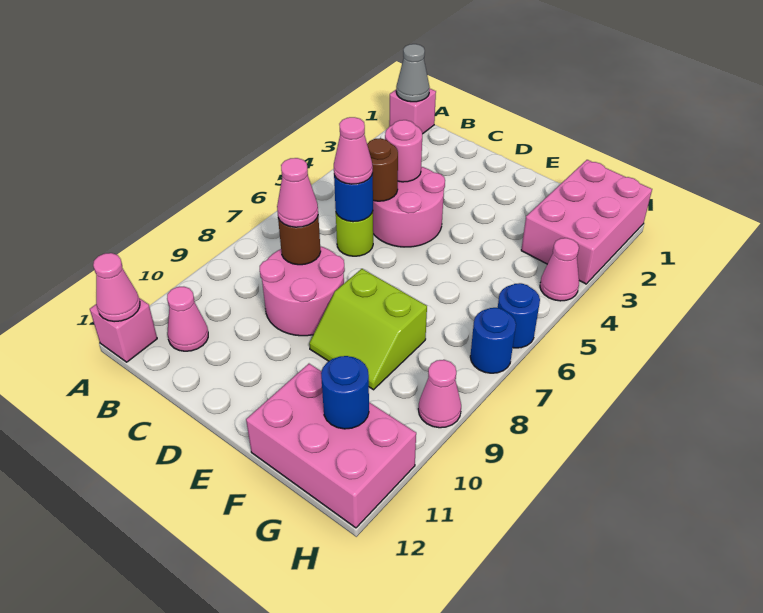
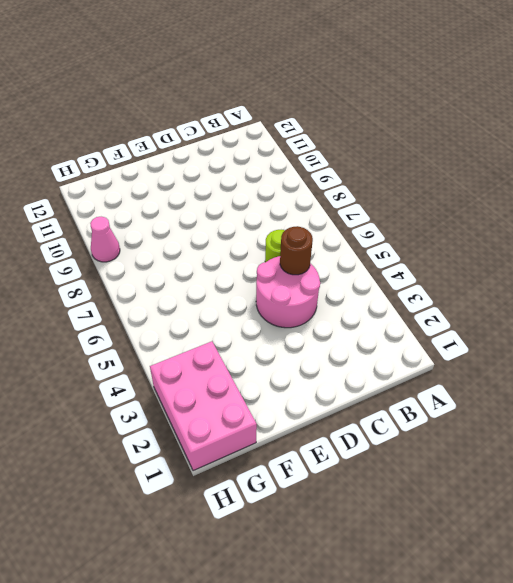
none -> pink 1x1 brick [389,88,436,134]
none -> pink 1x1 brick [90,298,157,362]
none -> pink 1x1 cone [167,287,208,351]

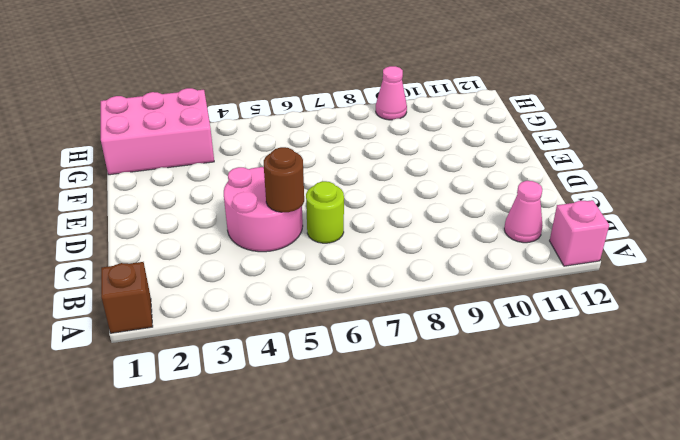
brown 1x1 brick [101,262,153,333] -> pink 1x1 brick [389,88,436,134]
none -> pink 2x2 round brick [260,246,345,336]
none -> lime 2x2 slope [309,269,427,390]
none -> pink 2x3 brick [246,364,416,528]

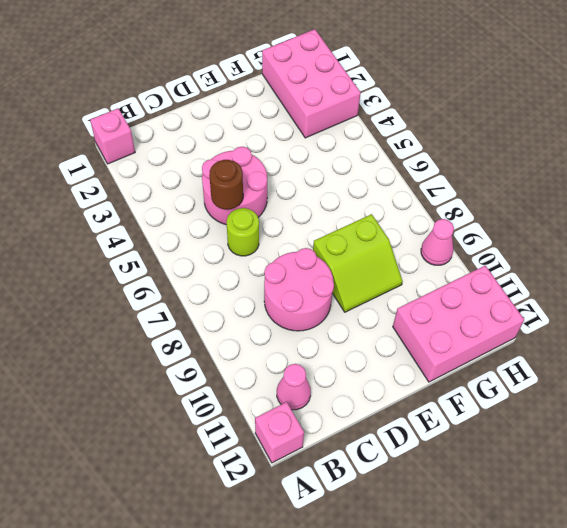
none -> pink 1x1 cone [540,238,579,301]
none -> blue 1x1 round brick [498,283,540,348]
none -> blue 1x1 round brick [470,308,516,373]

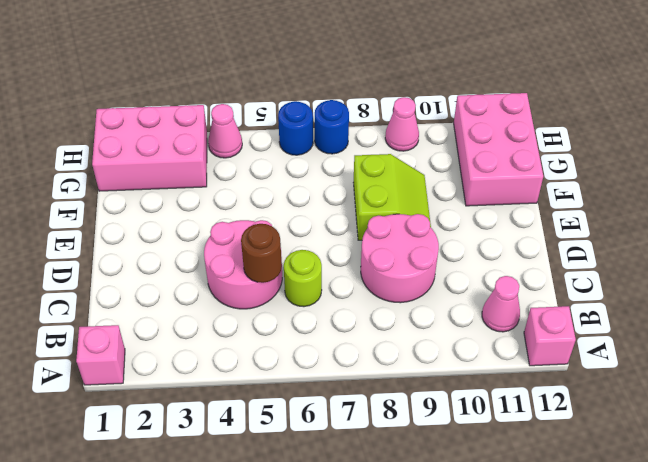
none -> grey 1x1 cone [396,44,430,102]
none -> pink 1x1 cone [93,253,140,322]
none -> pink 1x1 round brick [385,120,422,182]

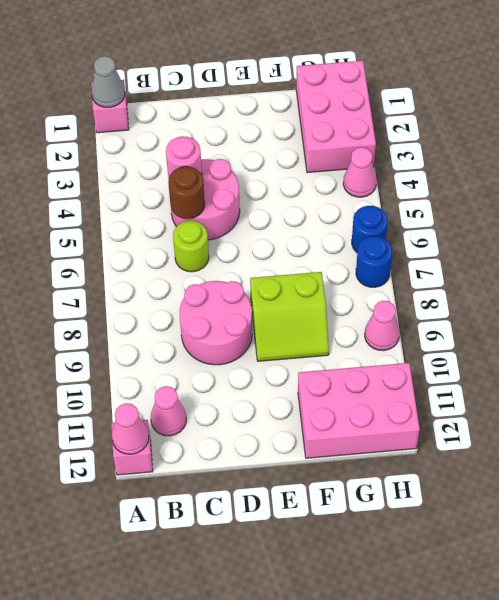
none -> blue 1x1 round brick [334,174,373,222]
none -> brown 1x1 round brick [278,217,321,265]
none -> blue 1x1 round brick [321,356,369,429]

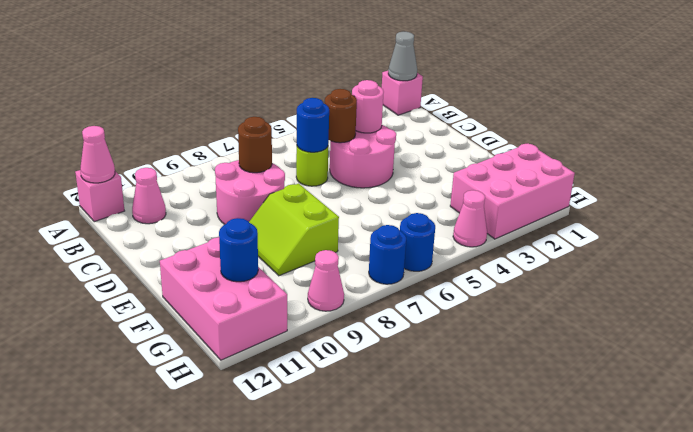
none -> pink 1x1 cone [334,117,373,184]
none -> pink 1x1 cone [277,158,318,227]

